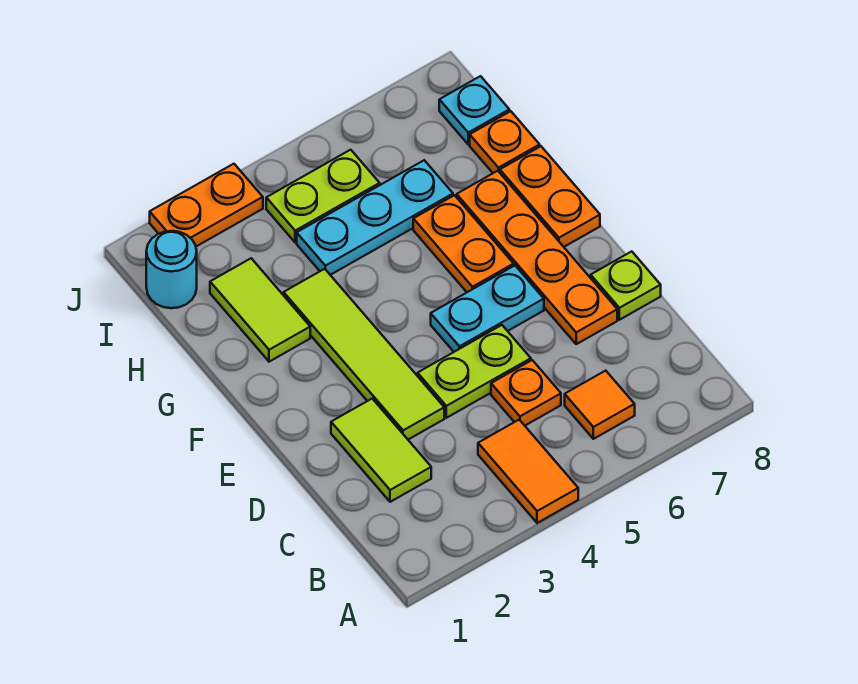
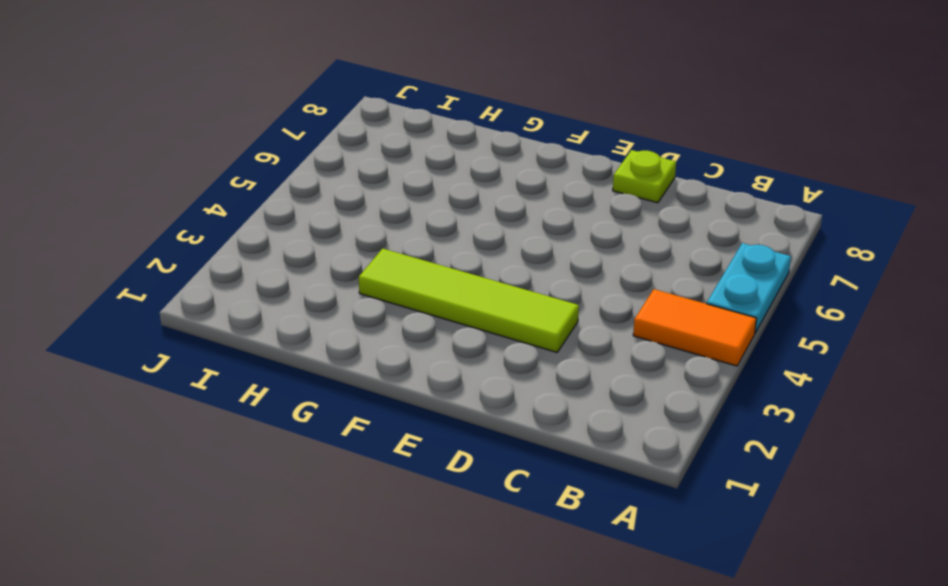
cyan 1x2 plate [707,243,791,333] -> cyan 1x2 plate moved to [431,266,544,352]
none -> orange 1x1 tile [565,371,635,439]
none -> lime 1x2 tile [331,399,431,502]
none -> orange 1x1 plate [491,360,561,426]

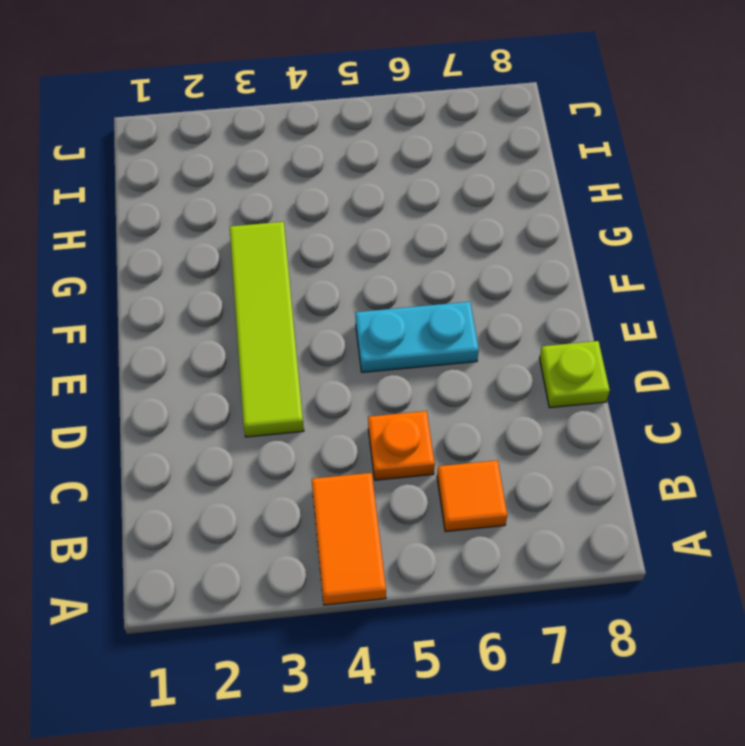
none -> lime 1x2 tile [331,399,431,502]
none -> lime 1x2 plate [418,325,531,418]
none -> orange 1x4 plate [457,171,617,344]

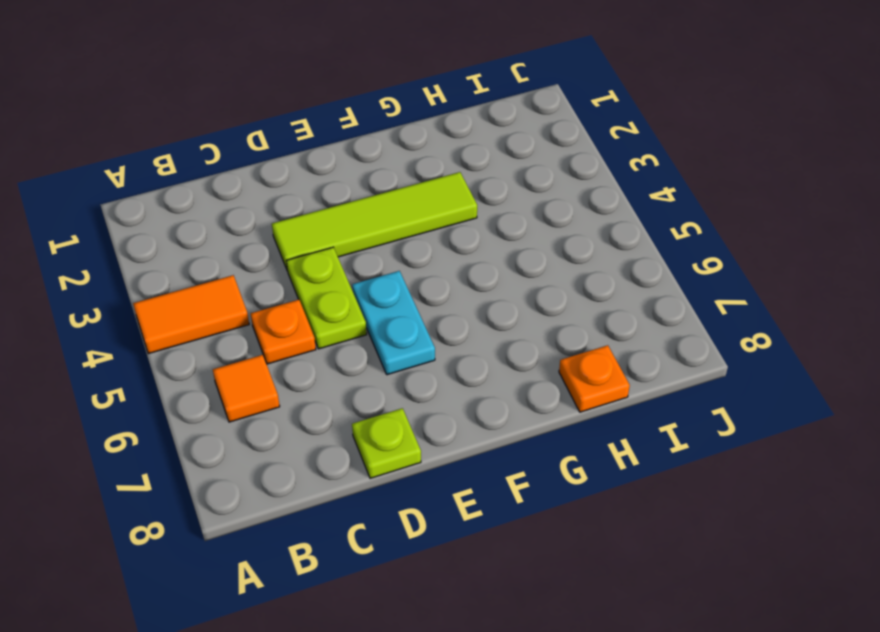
none -> lime 1x2 tile [331,399,431,502]
none -> orange 1x4 plate [457,171,617,344]
none -> orange 1x2 plate [413,195,514,292]

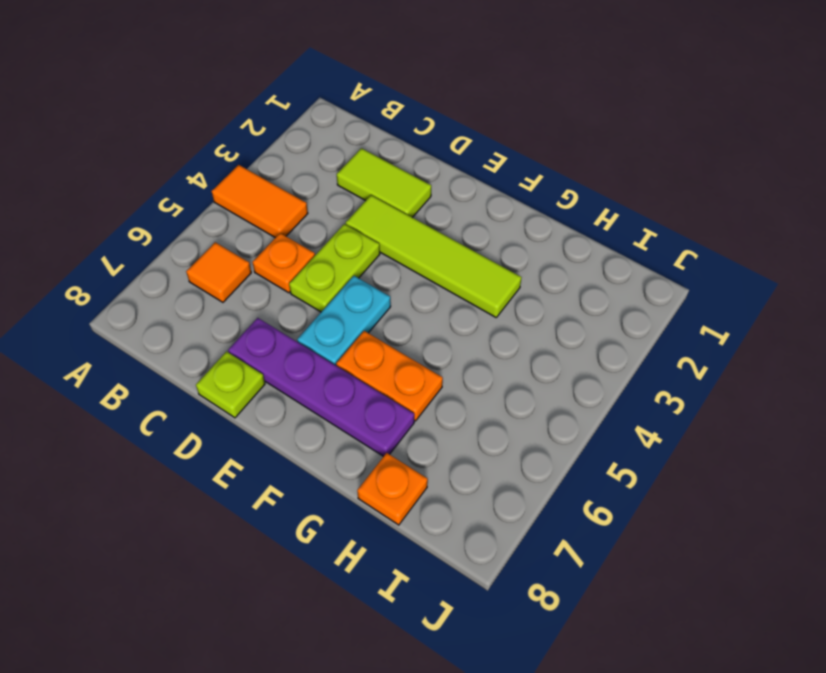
purple 1x4 plate [228,318,414,457] -> orange 1x4 plate [457,171,617,344]
none -> orange 1x2 plate [500,146,600,247]
none -> lime 1x2 tile [210,258,310,362]
none -> cyan 1x3 plate [297,160,453,275]

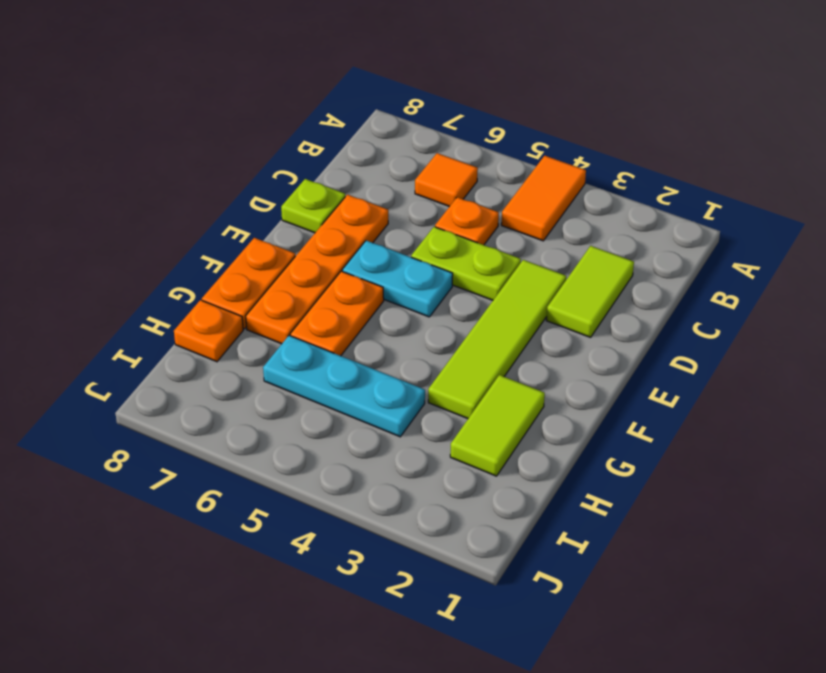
none -> cyan 1x1 round brick [146,231,197,308]
none -> lime 1x2 plate [266,150,380,243]
none -> cyan 1x1 plate [439,76,509,144]

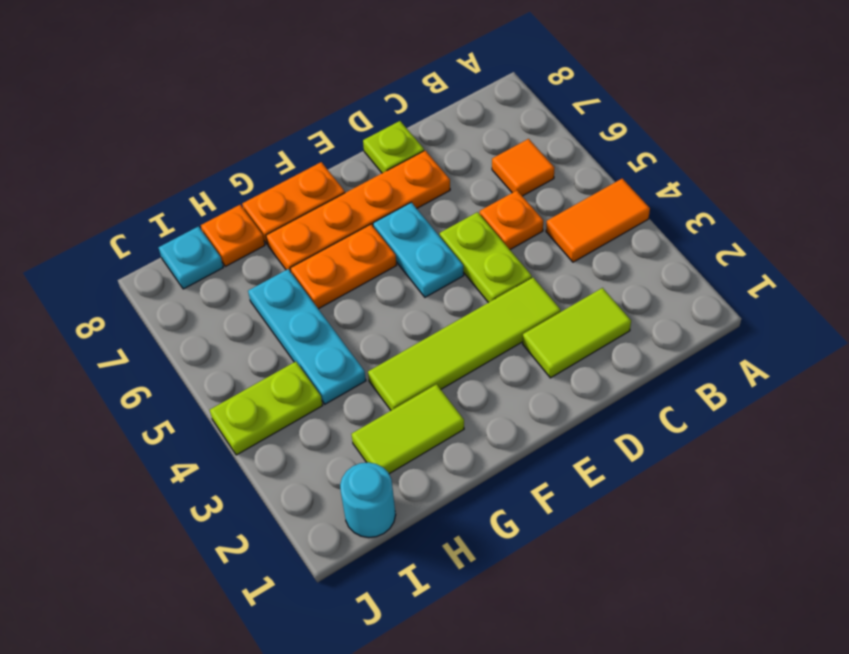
lime 1x2 plate [210,362,323,455] -> lime 1x2 plate turned to [266,150,380,243]
none -> orange 1x2 plate [150,164,263,246]

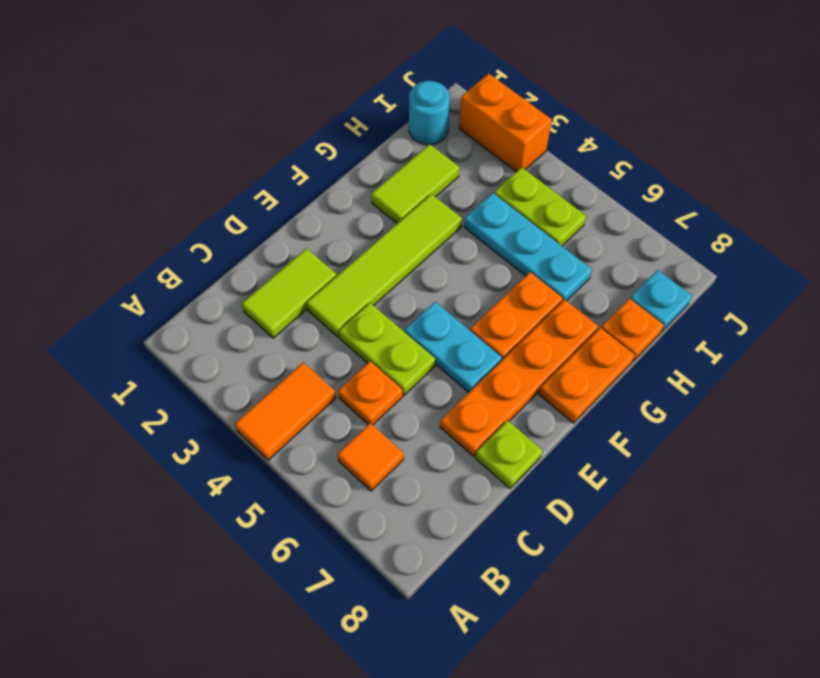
orange 1x2 brick [459,74,552,172] -> orange 1x2 plate [150,164,263,246]

